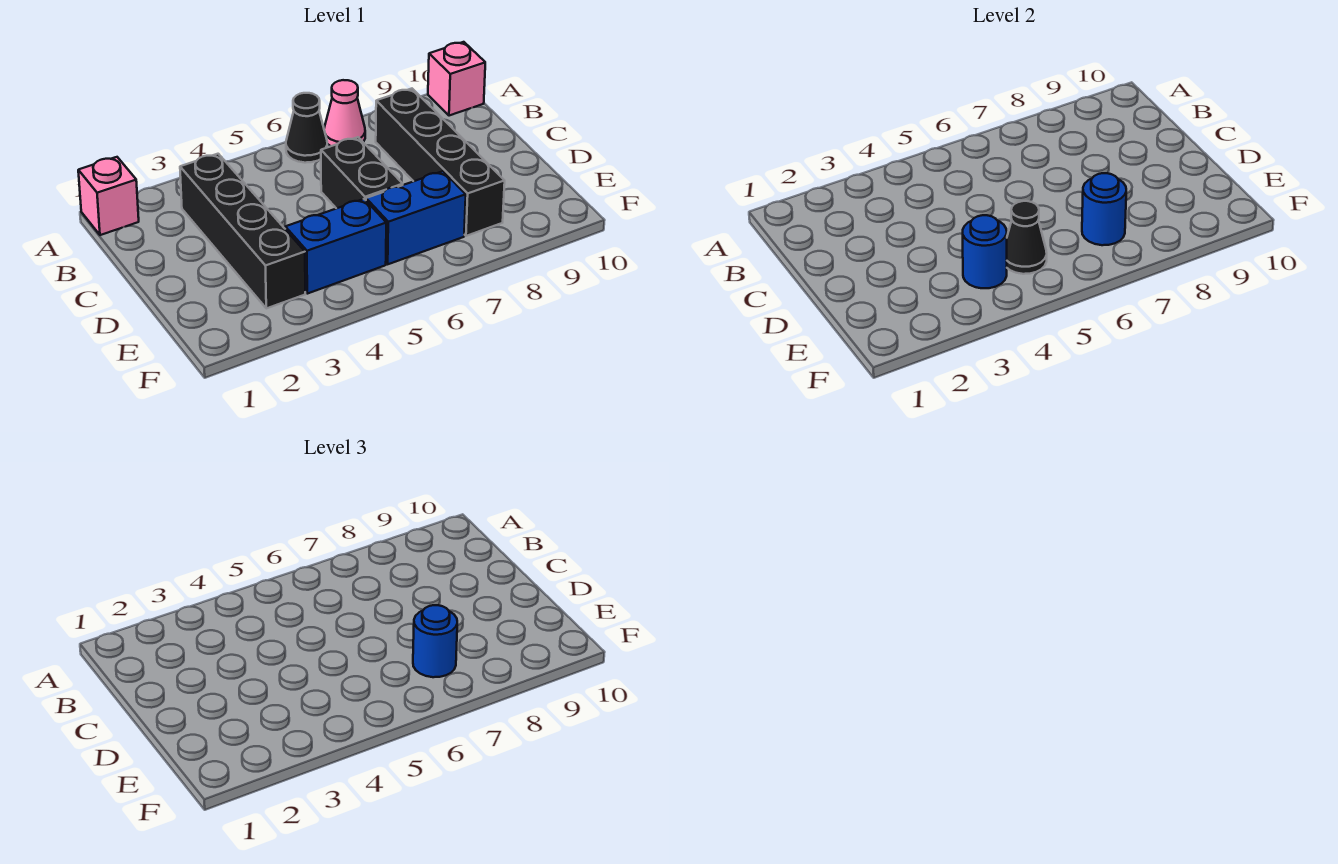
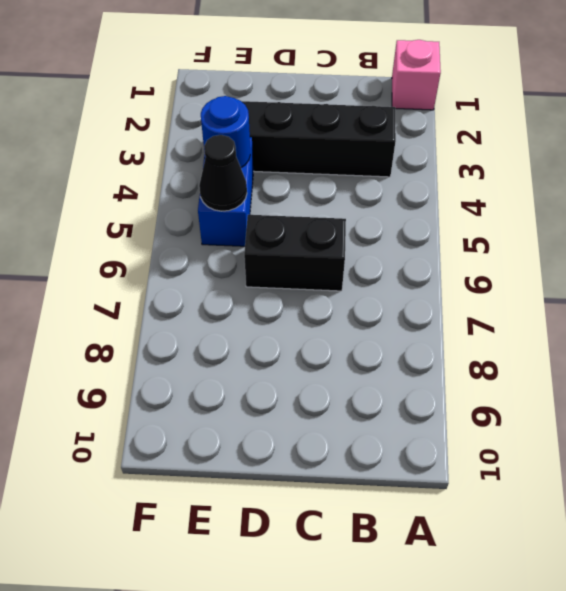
none -> black 1x1 cone [286,93,327,163]
none -> pink 1x1 cone [324,80,365,146]
none -> pink 1x1 brick [428,42,485,116]

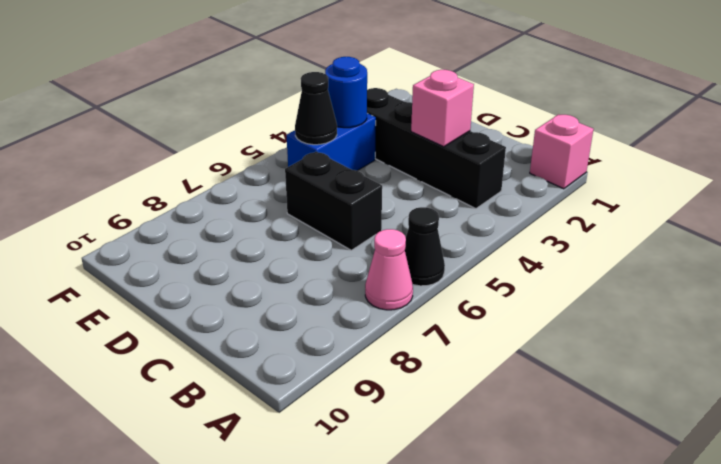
pink 1x1 brick [411,70,474,147] -> pink 1x1 brick moved to [428,42,485,116]
none -> black 1x4 brick [376,89,505,236]
none -> blue 1x2 brick [366,171,466,264]
none -> blue 1x1 round brick [1082,173,1126,245]

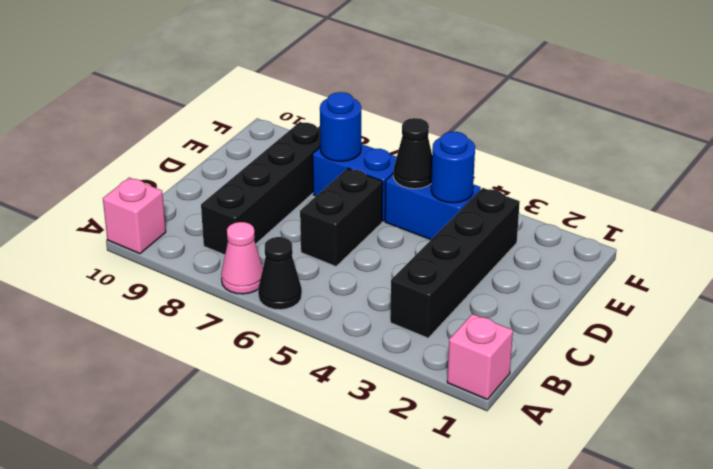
none -> blue 1x1 round brick [413,605,457,677]

